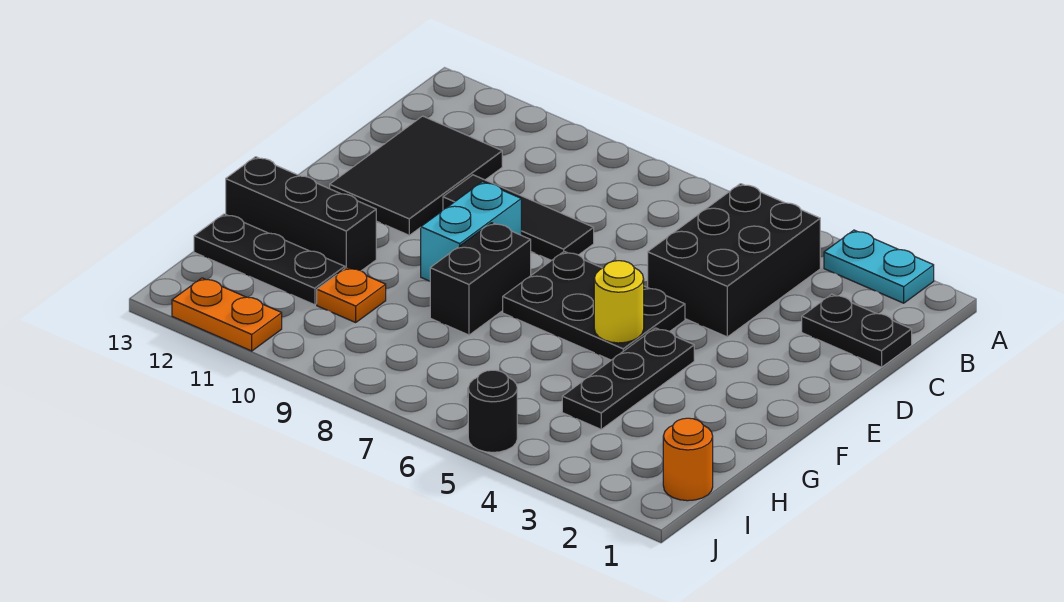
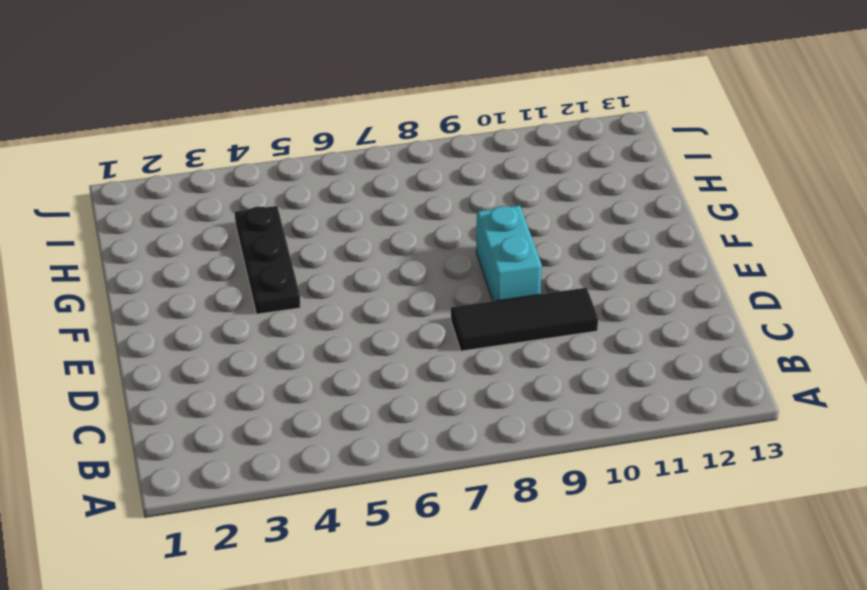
none -> cyan 1x2 plate [824,230,934,303]
none -> black 2x3 brick [648,184,820,337]
none -> black 1x2 plate [802,294,912,367]

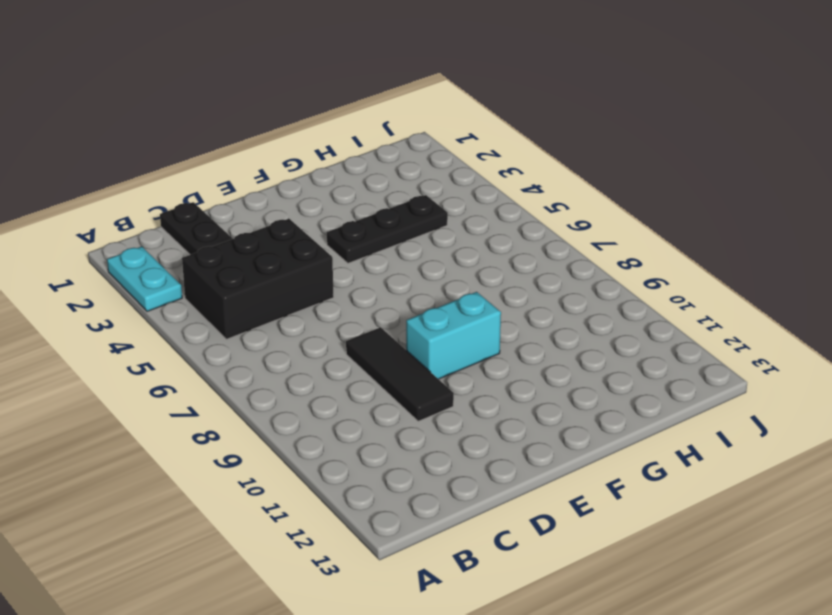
none -> black 2x3 tile [329,116,502,235]
none -> black 2x3 plate [503,251,685,360]
none -> black 1x2 brick [430,223,531,335]

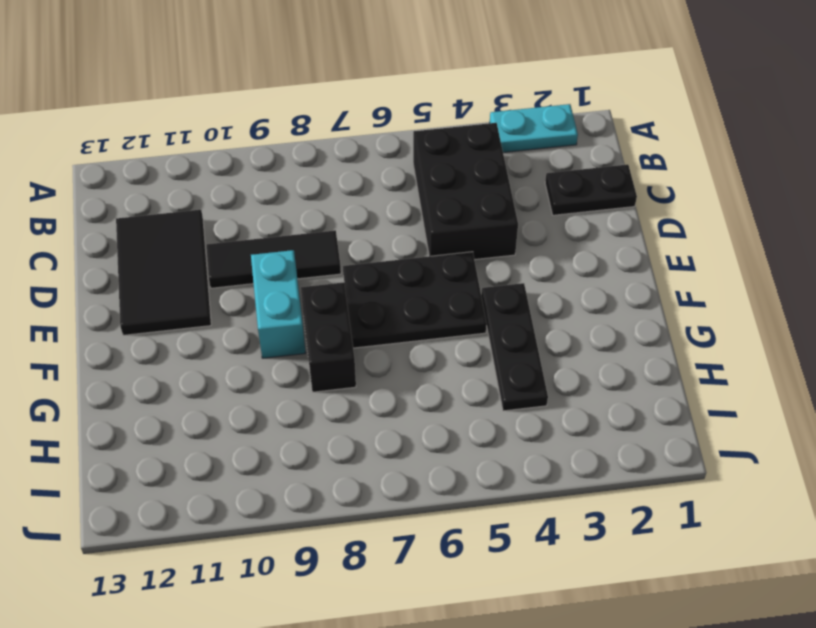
none -> black 1x3 brick [226,157,376,271]
none -> orange 1x1 plate [317,267,386,322]
none -> black 1x3 plate [194,214,345,305]

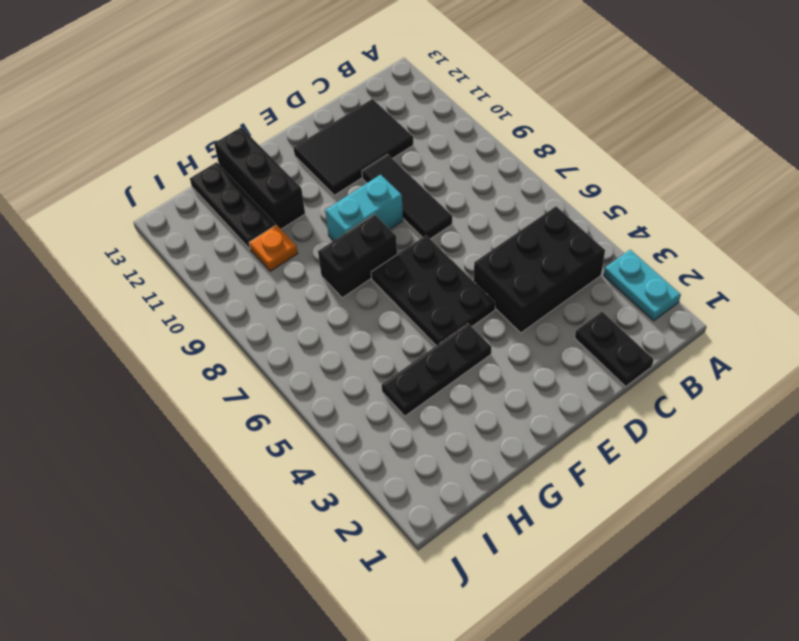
none -> orange 1x1 round brick [663,418,713,501]
none -> black 1x1 round brick [468,370,517,452]
none -> orange 1x2 plate [172,278,282,351]

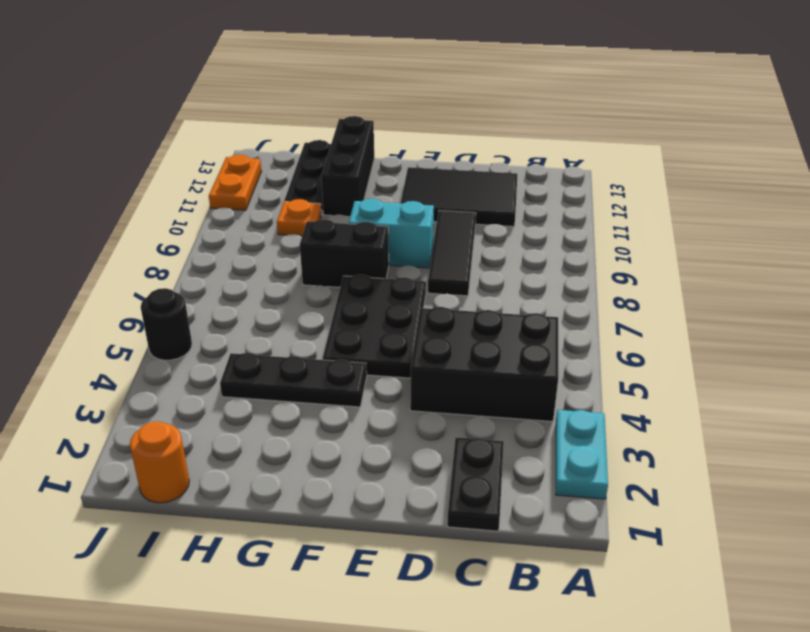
none -> yellow 1x1 round brick [594,261,644,343]

